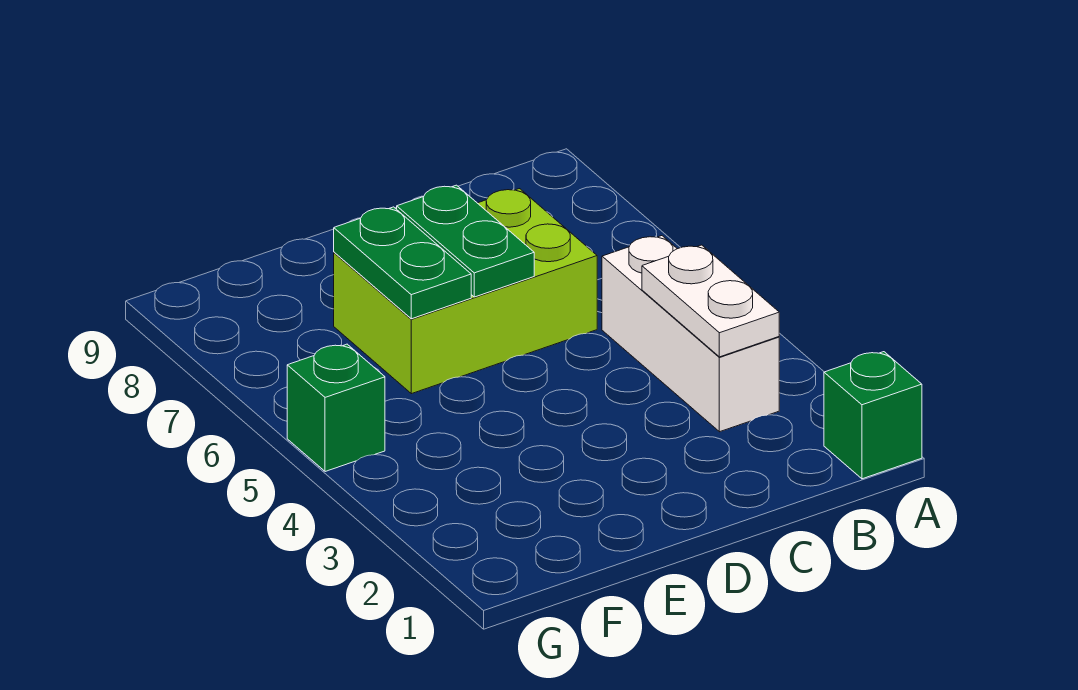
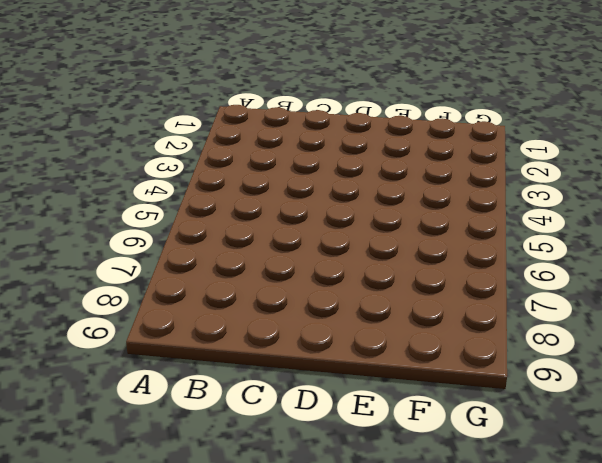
none -> green 1x1 brick [824,352,922,479]
none -> white 1x3 brick [602,236,779,432]

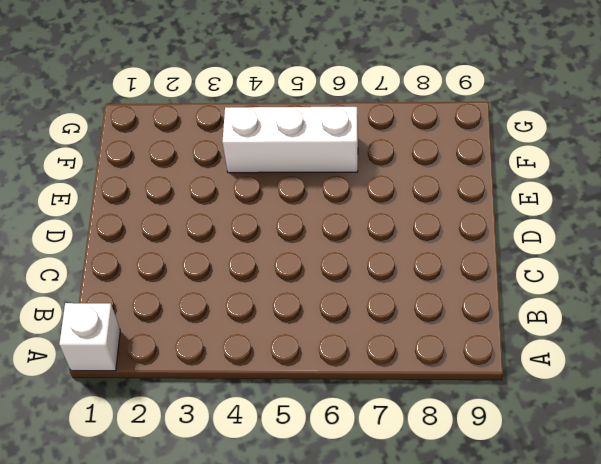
white 1x1 brick [59,303,120,371] -> green 1x1 brick [824,352,922,479]
white 1x3 brick [222,107,358,173] -> white 1x3 brick moved to [602,236,779,432]
none -> lime 2x3 brick [334,189,597,394]
none -> green 1x1 brick [287,344,385,472]

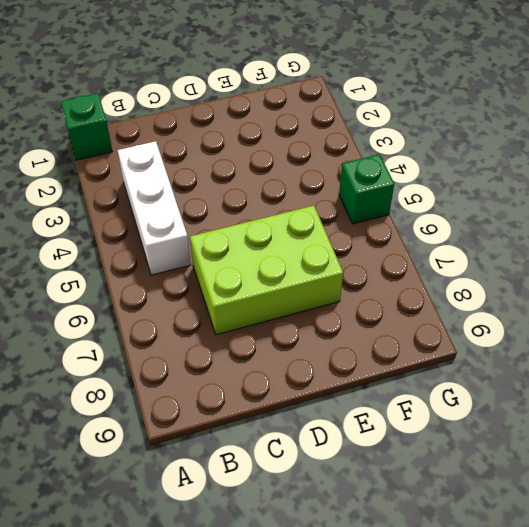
none -> white 1x2 plate [642,245,779,357]
none -> green 1x2 plate [397,185,534,297]

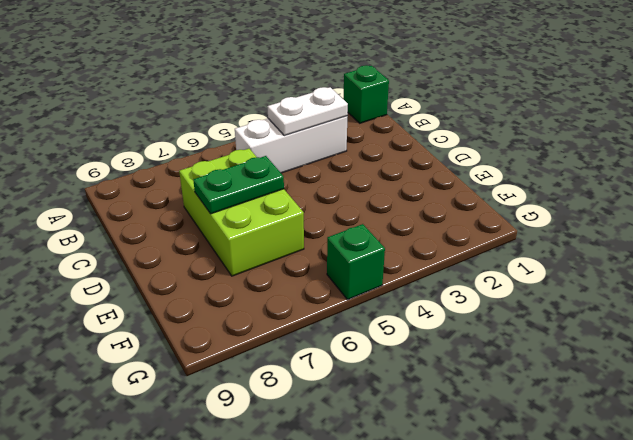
none -> green 1x2 plate [334,207,471,319]

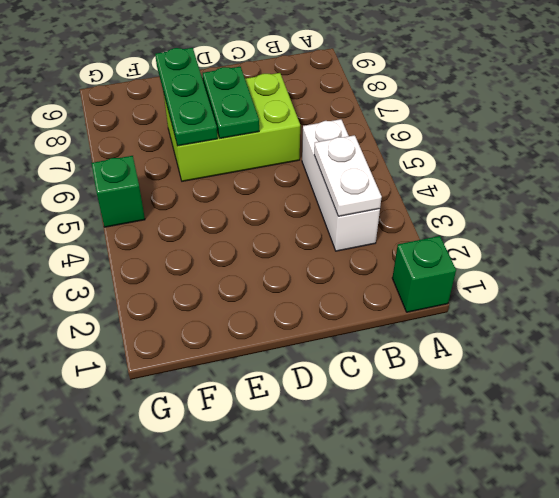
green 1x3 plate [155,48,218,146] -> green 1x2 plate [334,207,471,319]

